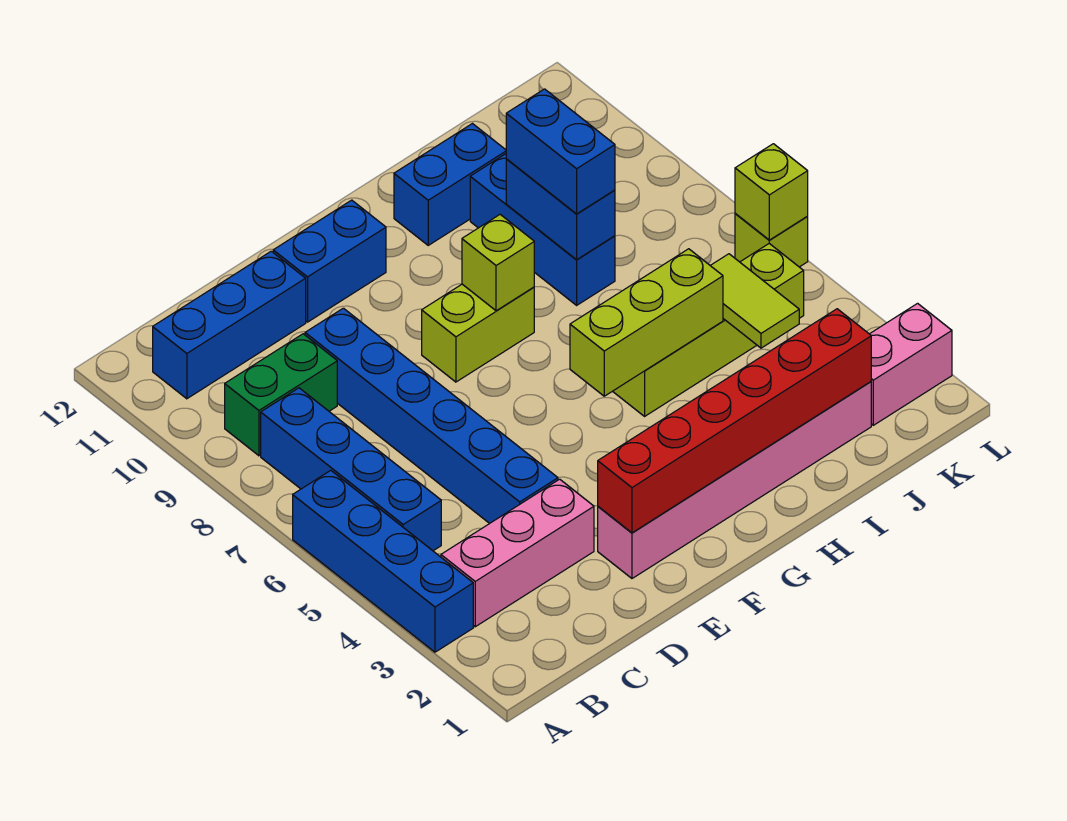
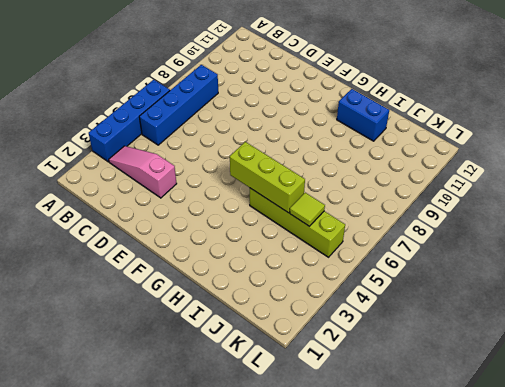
pink 1x3 slope [109,146,177,198] -> pink 1x3 brick [441,479,594,627]
lime 1x1 tile [290,193,325,226] -> lime 1x2 tile [710,254,799,348]
none -> green 1x2 brick [225,334,337,456]
none -> blue 1x3 brick [153,251,306,399]
none -> blue 1x6 brick [305,308,558,523]

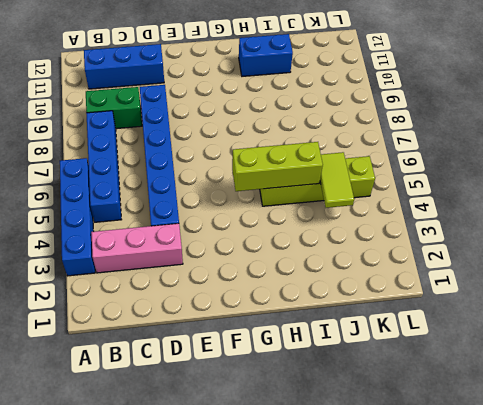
none -> pink 1x6 brick [598,382,871,578]
none -> blue 1x2 brick [273,200,386,322]
none -> lime 1x2 brick [422,284,534,382]

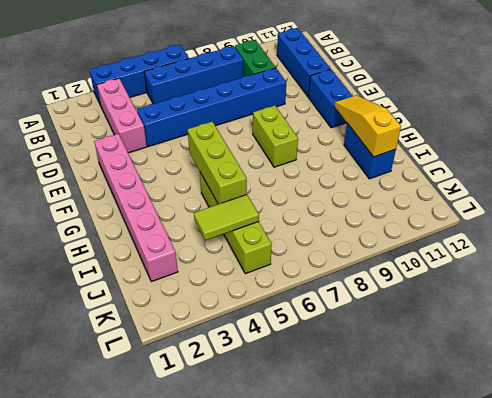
yellow 1x3 slope [334,95,401,157] -> none
none -> blue 1x3 brick [470,154,615,305]
none -> pink 1x2 brick [870,303,952,425]
none -> lime 1x1 brick [735,214,808,267]

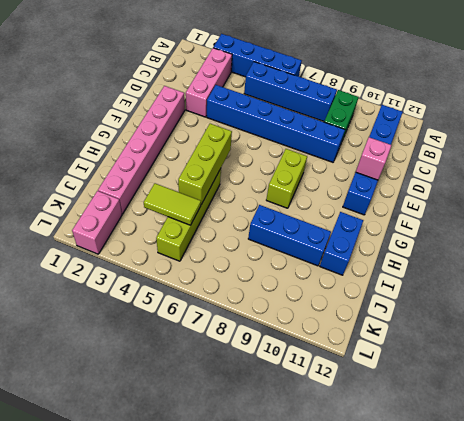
pink 1x1 brick [356,137,392,180] -> none
none -> lime 1x1 brick [735,214,808,267]
none -> red 1x6 brick [598,309,871,533]
none -> lime 1x1 brick [462,215,534,311]

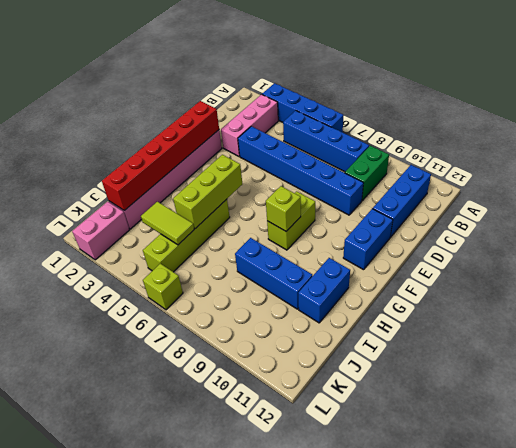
none -> blue 1x2 brick [506,159,615,260]
none -> lime 1x1 brick [735,144,808,240]
none -> blue 1x2 brick [506,89,615,214]

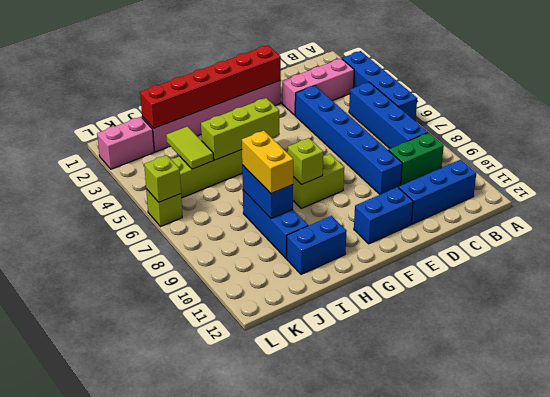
yellow 1x2 brick [242,131,293,194] -> blue 1x2 brick [506,89,615,214]

